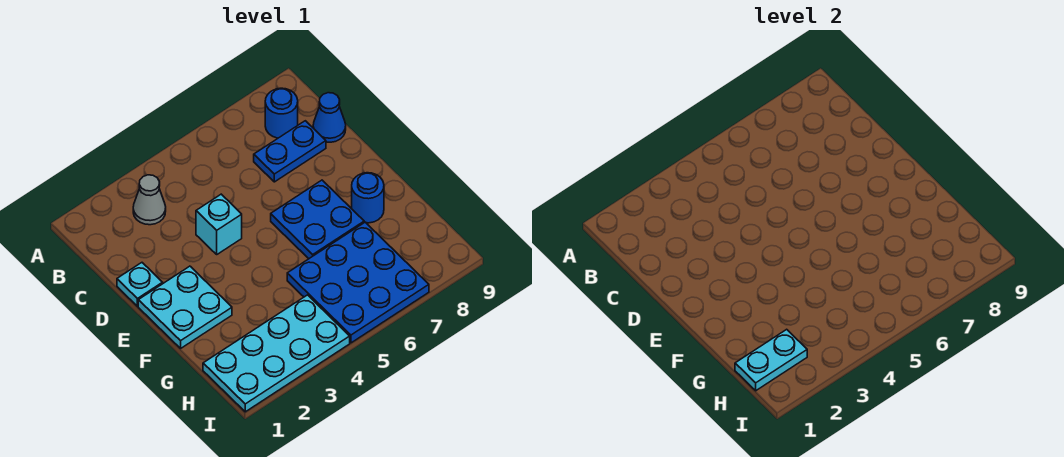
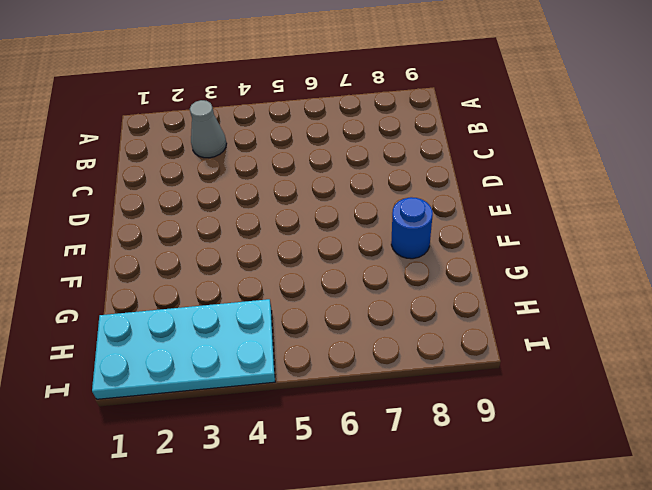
none -> blue 1x1 round brick [265,88,298,138]
none -> blue 1x2 plate [254,121,326,182]
none -> blue 1x1 cone [313,93,346,142]

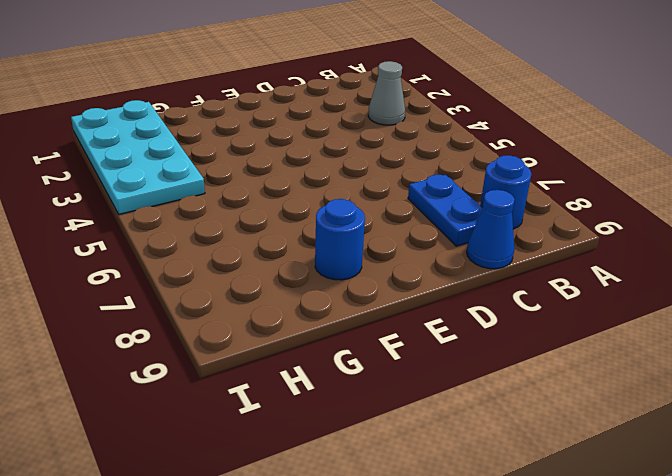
none -> cyan 1x1 plate [117,263,163,306]
none -> cyan 1x1 brick [196,194,242,254]
none -> cyan 2x2 plate [138,266,232,348]

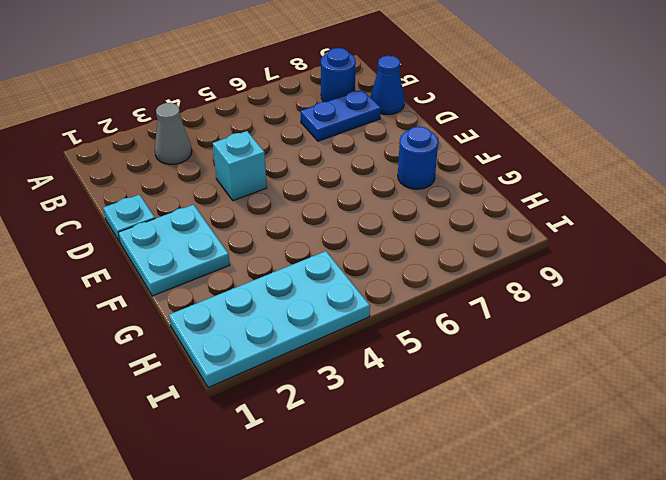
none -> blue 2x2 plate [271,180,364,259]
none -> blue 3x3 plate [287,222,429,343]
none -> cyan 1x2 plate [735,329,807,391]

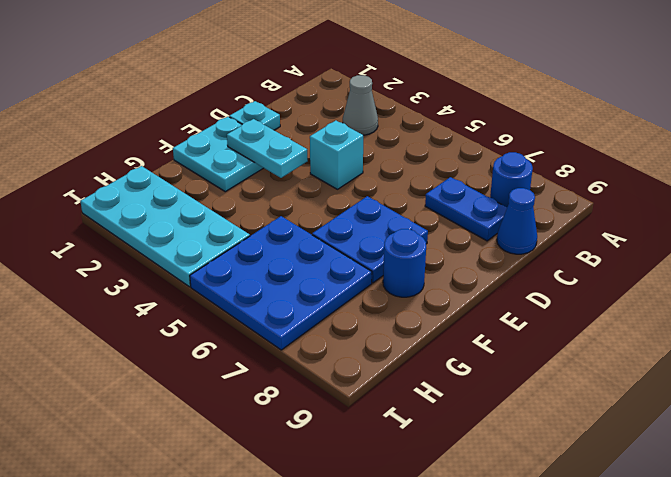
cyan 1x2 plate [227,119,308,178] -> cyan 1x2 plate moved to [735,329,807,391]

